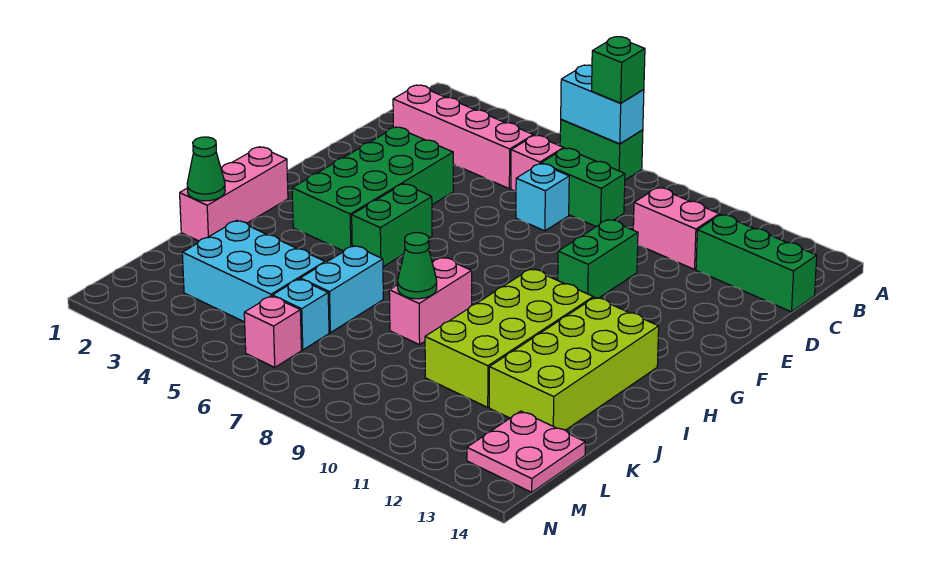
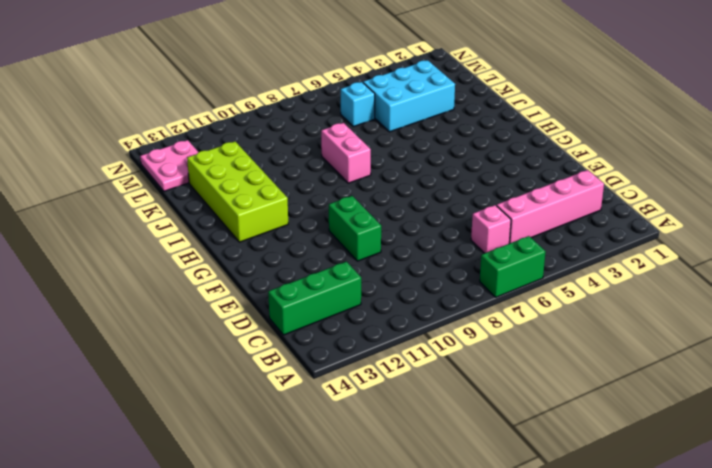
none -> green 1x2 brick [541,148,625,227]
none -> pink 1x2 brick [633,188,719,269]
none -> cyan 1x1 brick [516,164,569,231]

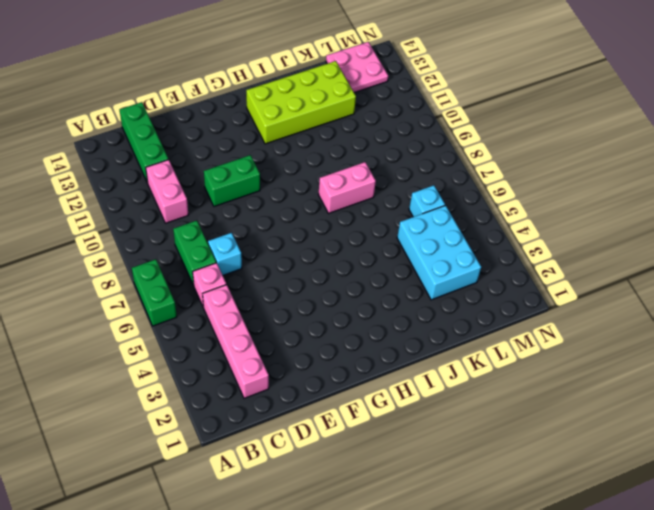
none -> green 2x4 brick [292,127,453,251]
none -> green 1x2 brick [352,184,432,267]
none -> pink 1x3 brick [180,147,288,241]

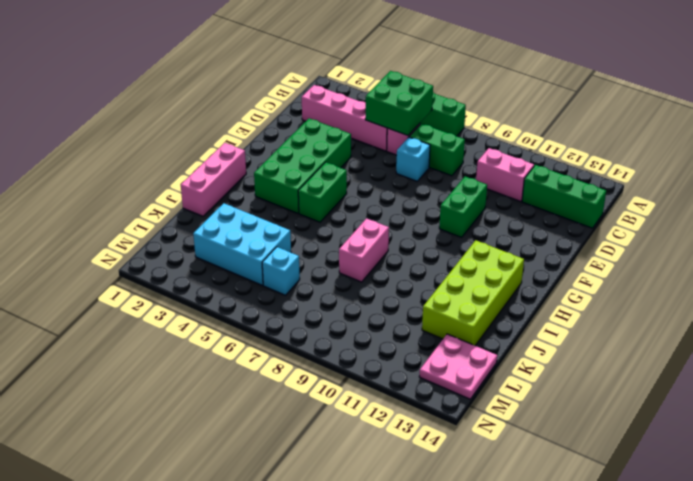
green 2x2 brick [365,71,433,136] -> none
none -> lime 2x4 brick [425,269,593,407]
none -> cyan 1x2 brick [300,246,383,333]
none -> pink 1x1 brick [244,296,301,367]

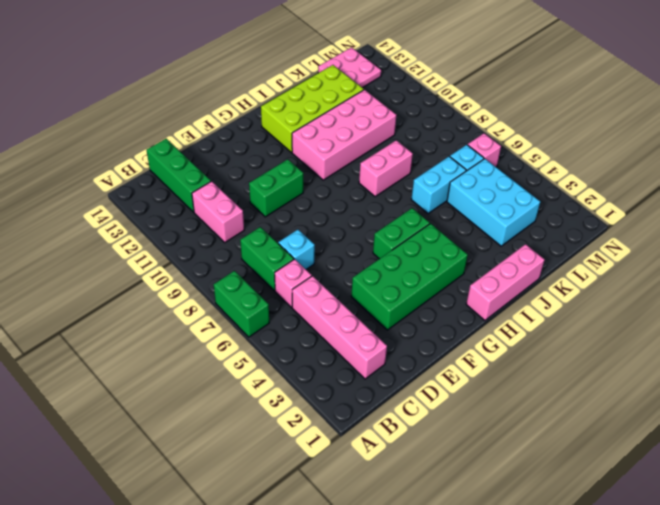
pink 2x4 brick [292,90,396,180] -> lime 2x4 brick [425,269,593,407]
none -> cyan 1x2 brick [561,65,644,144]
none -> green 1x1 cone [187,137,225,201]
none -> green 1x1 cone [398,233,437,299]

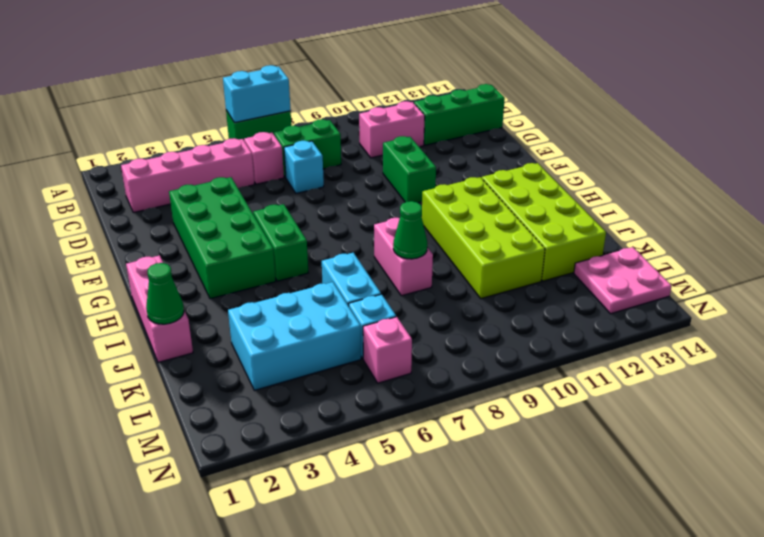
none -> green 1x1 brick [592,37,645,103]

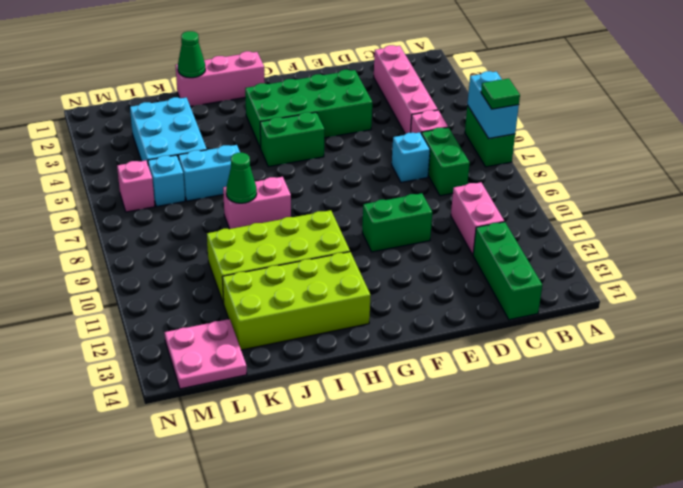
green 1x1 tile [481,78,520,109] -> green 1x1 brick [592,37,645,103]

